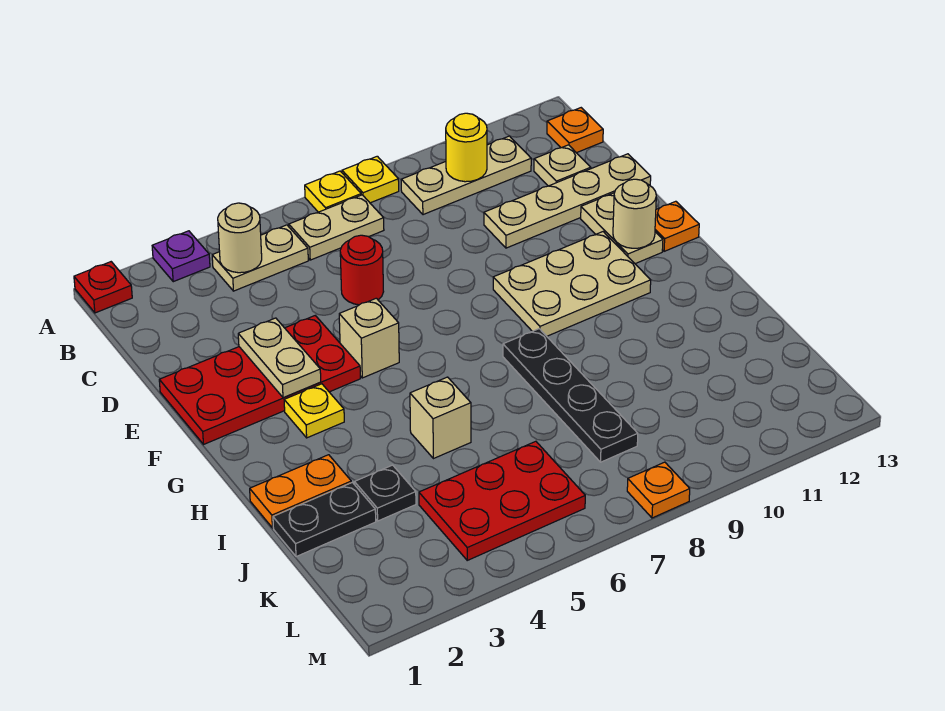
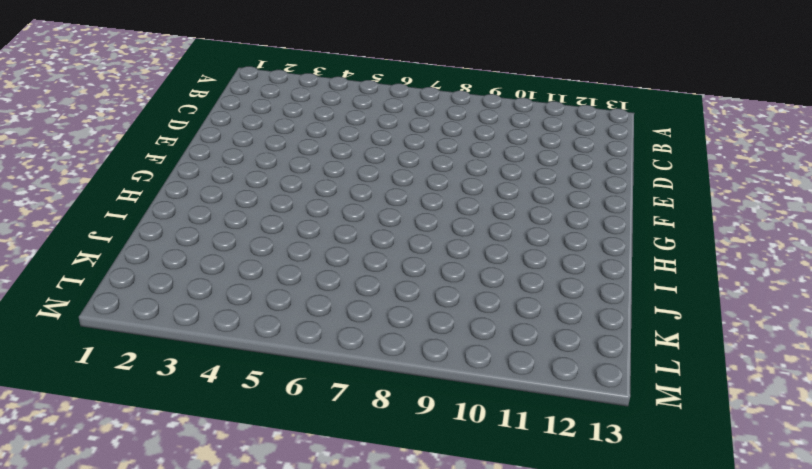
none -> red 1x1 plate [74,262,132,313]
none -> purple 1x1 plate [152,231,210,282]
none -> yellow 1x1 plate [305,171,361,212]

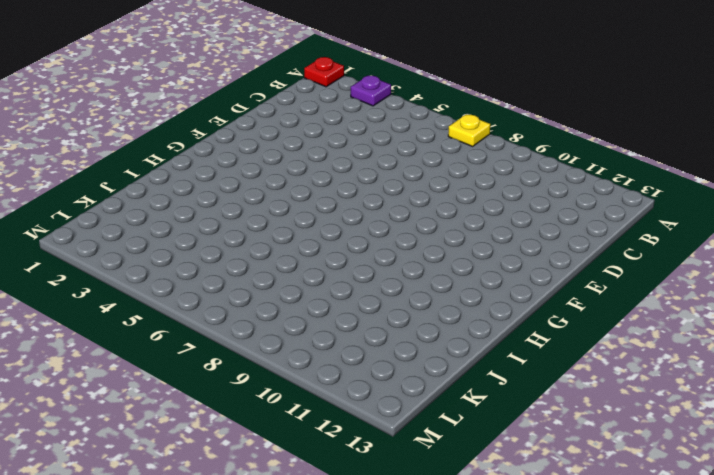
none -> yellow 1x1 plate [342,156,399,203]
none -> tan 1x2 plate [212,225,308,291]
none -> tan 1x2 plate [289,195,384,260]

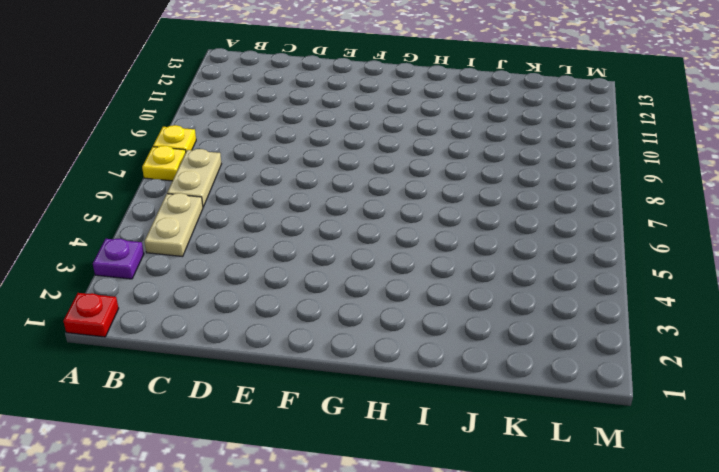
none -> tan 1x3 plate [401,136,531,215]
none -> orange 1x1 plate [547,108,603,153]
none -> tan 1x1 plate [534,145,591,186]

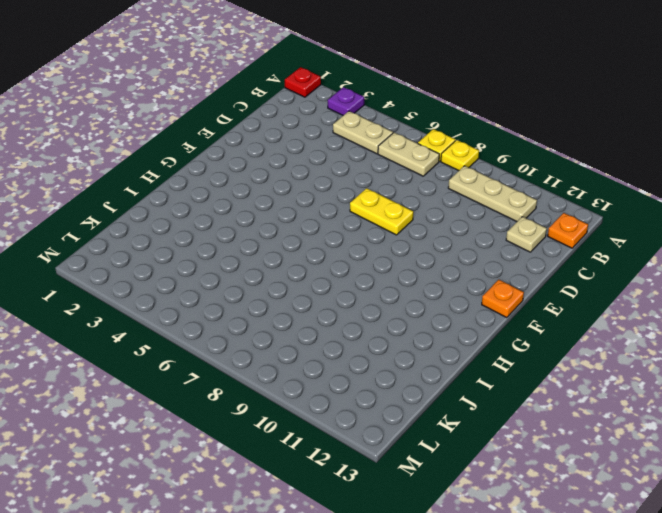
yellow 1x2 plate [350,188,413,235] -> none
none -> red 1x1 round brick [340,235,384,305]
none -> tan 1x4 plate [484,154,651,248]
none -> red 2x4 plate [159,316,360,444]

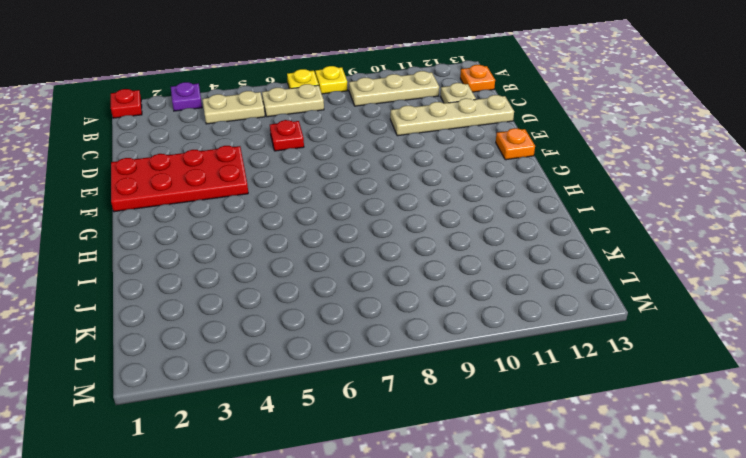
red 1x1 plate [270,120,304,151] -> red 1x1 round brick [340,235,384,305]
none -> tan 1x2 plate [581,193,663,264]
none -> tan 1x1 brick [339,298,399,378]
none -> tan 2x3 plate [493,232,651,336]

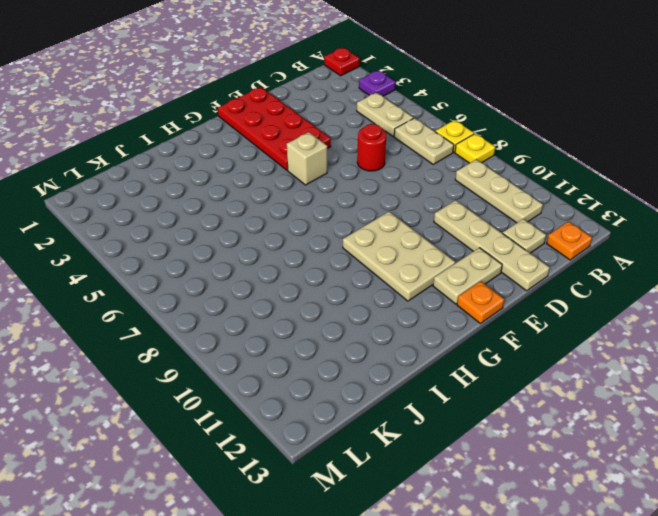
none -> yellow 1x1 plate [284,384,344,438]
none -> black 1x4 plate [503,329,638,462]
none -> orange 1x2 plate [250,455,351,528]

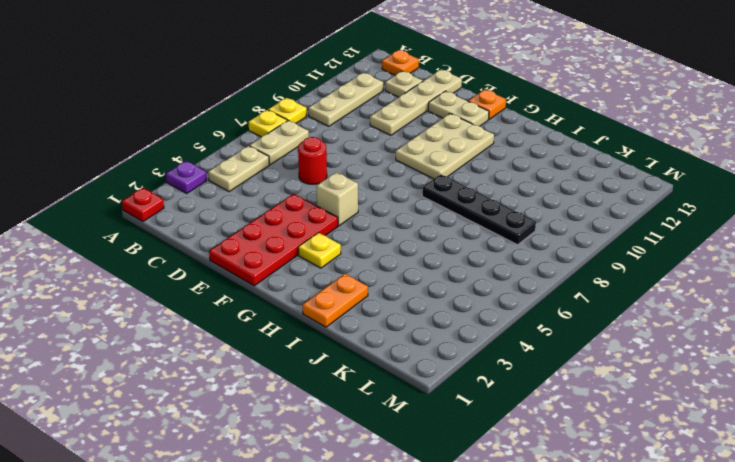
none -> tan 1x1 brick [410,377,471,459]
none -> black 1x2 plate [273,482,376,557]
none -> black 1x1 plate [354,465,416,521]

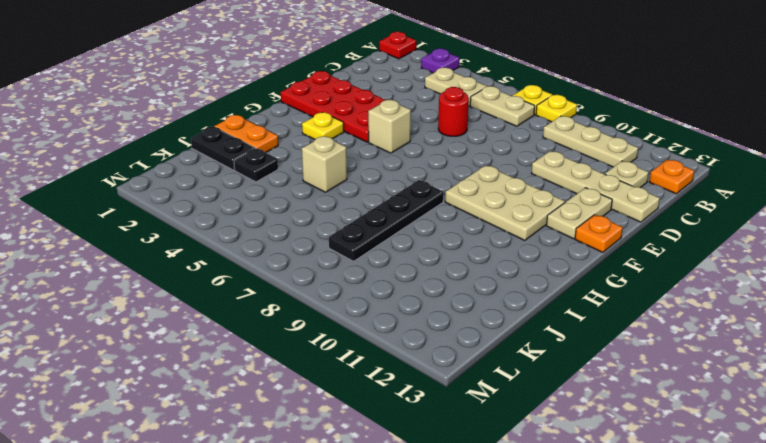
none -> red 2x3 plate [419,441,585,560]
none -> orange 1x1 plate [627,462,690,518]
none -> tan 1x1 round brick [218,203,262,273]

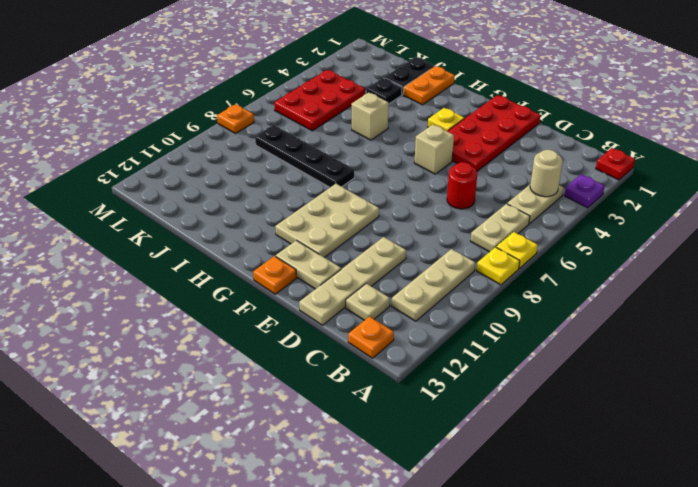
none -> yellow 1x1 round brick [446,113,487,182]
none -> tan 1x2 plate [238,318,321,398]
none -> tan 1x1 round brick [613,179,656,248]

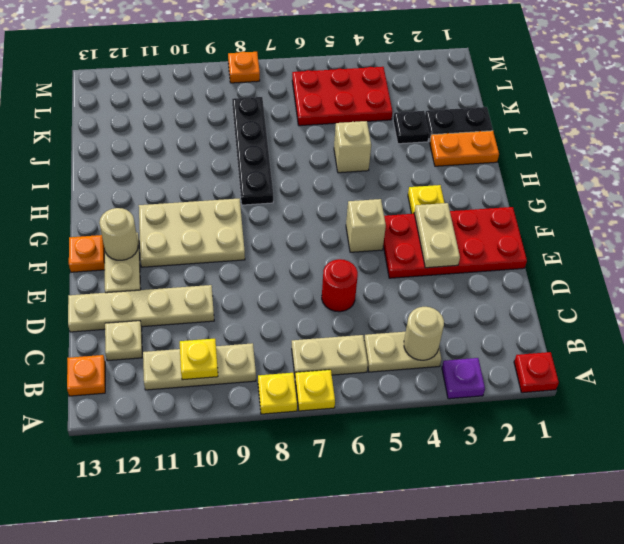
yellow 1x1 plate [180,339,218,380] -> yellow 1x1 round brick [446,113,487,182]

